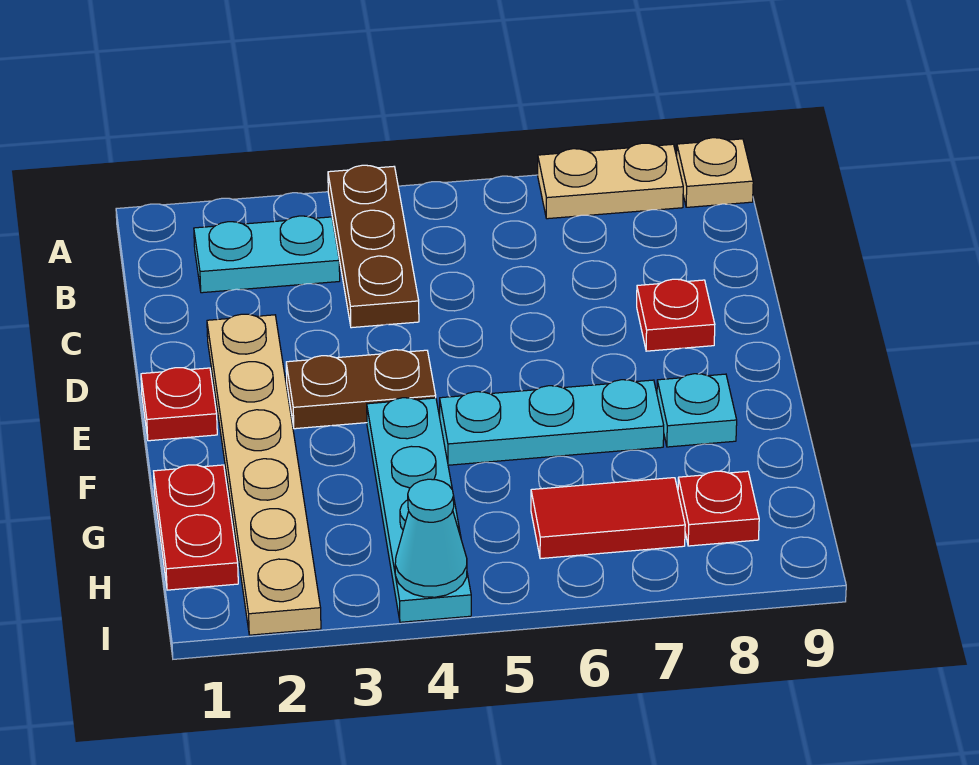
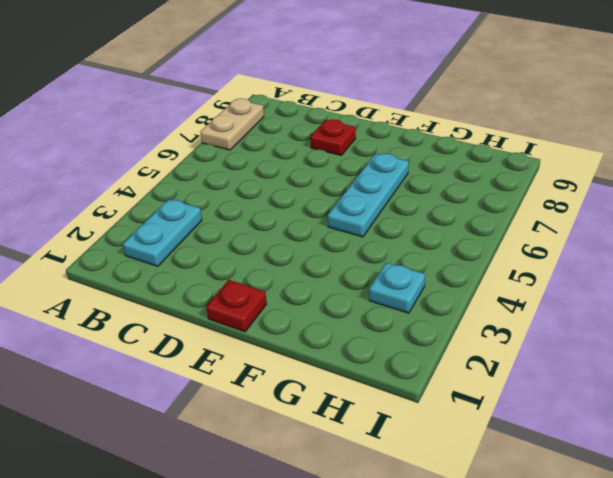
cyan 1x1 plate [369,262,425,313] -> cyan 1x1 plate moved to [657,374,737,447]
none -> brown 1x3 plate [328,165,419,328]
none -> tan 1x1 plate [677,138,753,207]
none -> tan 1x6 plate [207,314,321,635]

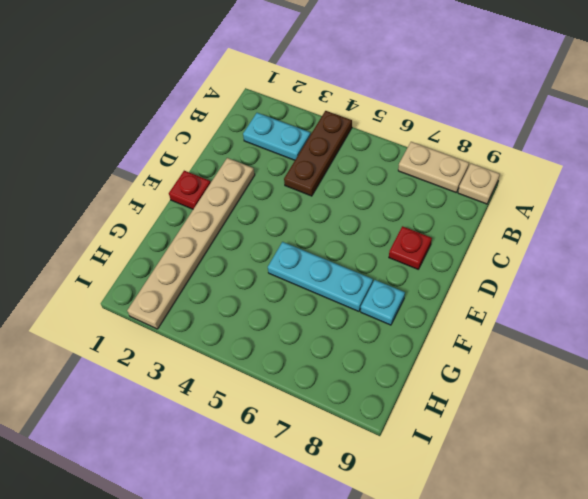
none -> brown 1x2 plate [286,350,436,429]
none -> cyan 1x4 plate [367,398,471,622]
none -> red 1x2 plate [154,465,238,590]

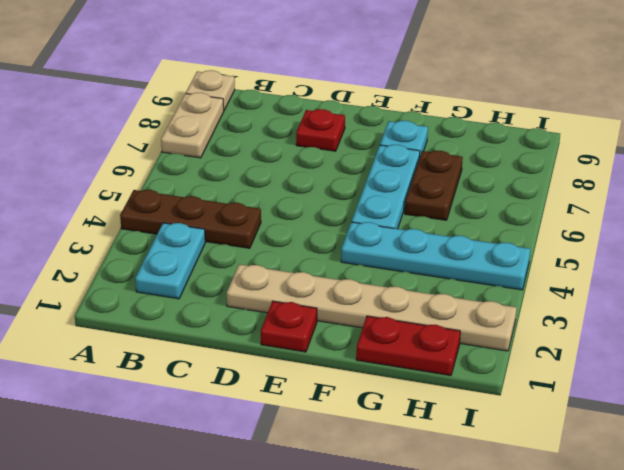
brown 1x2 plate [405,151,463,220] -> brown 1x2 plate moved to [286,350,436,429]
none -> red 1x2 tile [531,478,685,559]
none -> red 1x1 plate [678,471,759,546]
none -> cyan 1x1 cone [395,479,467,597]

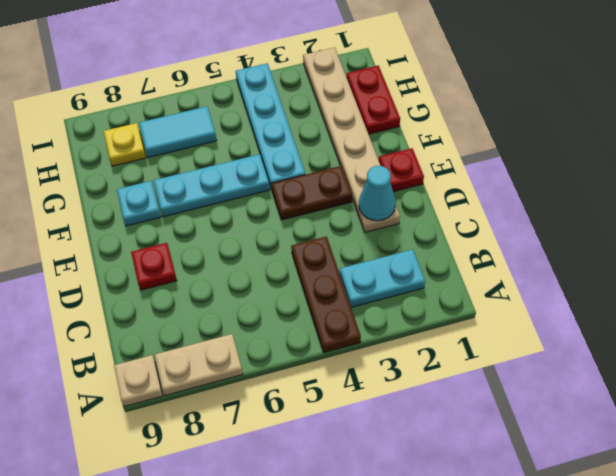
cyan 1x1 cone [359,166,396,221] -> cyan 1x1 cone moved to [395,479,467,597]
cyan 1x2 tile [139,106,217,158] -> red 1x2 tile [531,478,685,559]
yellow 1x1 plate [103,123,146,166] -> red 1x1 plate [678,471,759,546]

